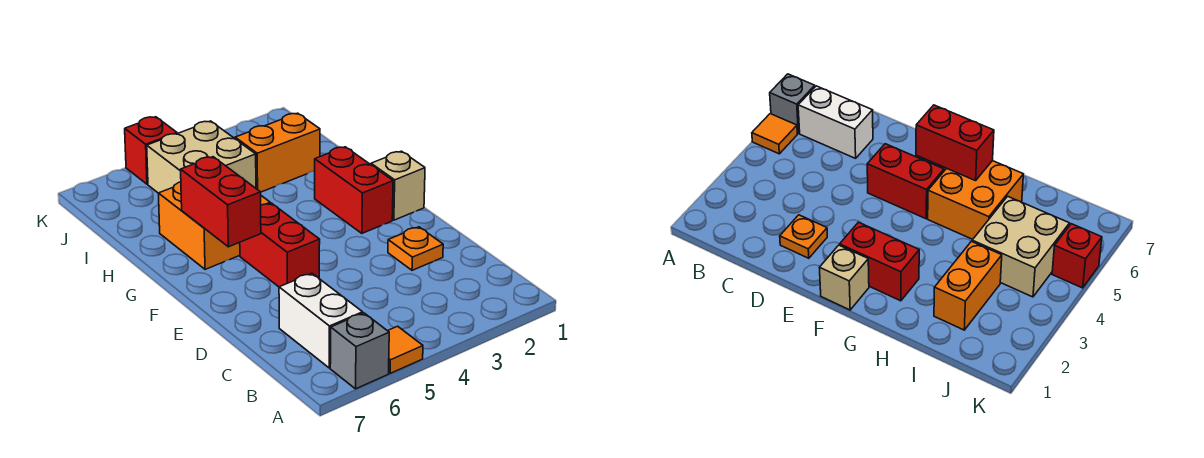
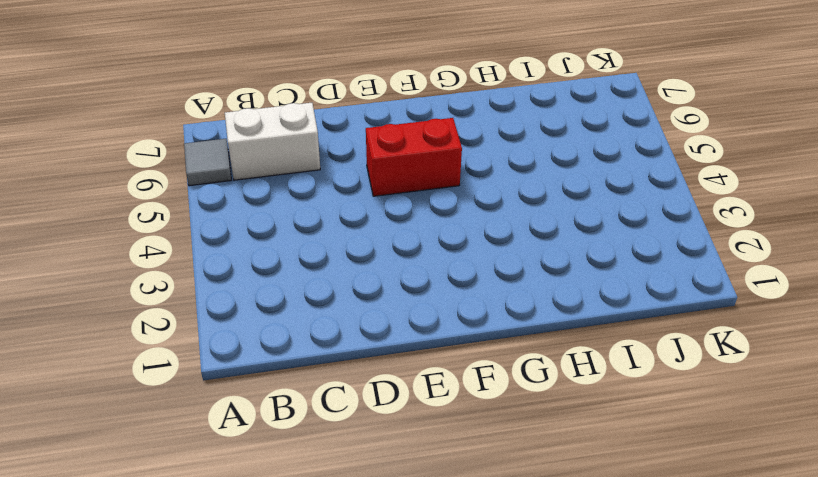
grey 1x1 tile [184,139,231,186] -> grey 1x1 brick [330,313,389,389]
none -> orange 1x1 tile [388,326,423,373]
none -> orange 1x1 plate [388,227,443,270]
none -> tan 1x1 brick [371,151,425,220]

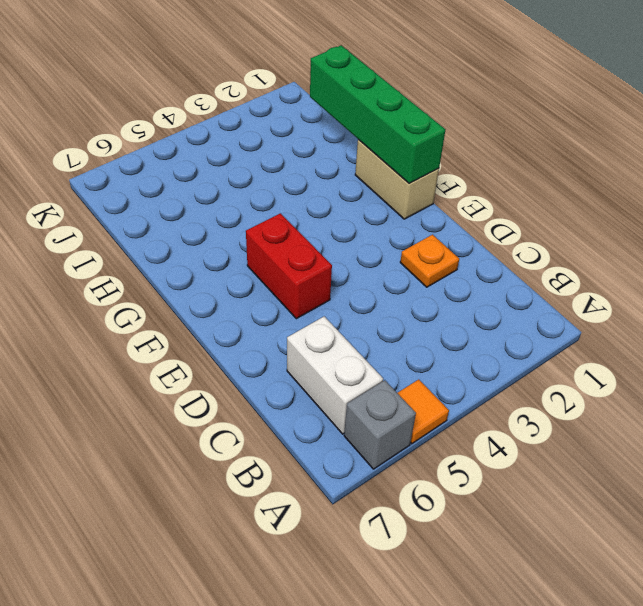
tan 1x2 brick [355,139,439,219] -> tan 1x1 brick [371,151,425,220]
green 1x4 brick [310,45,445,184] -> none
none -> red 1x2 brick [315,147,393,233]
none -> orange 2x2 brick [158,182,270,269]
none -> orange 1x2 brick [235,113,320,192]

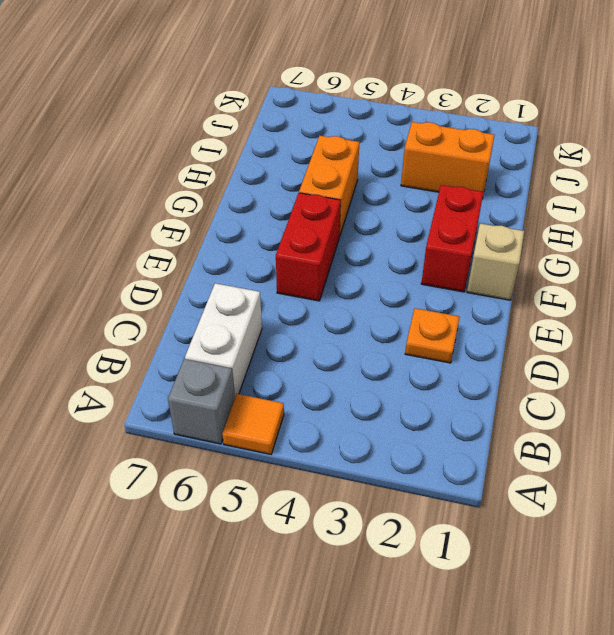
orange 1x2 brick [299,136,360,237] -> orange 2x2 brick [158,182,270,269]
none -> tan 2x2 brick [147,121,256,193]
none -> red 1x1 brick [125,117,177,184]
none -> red 1x2 brick [181,157,261,247]

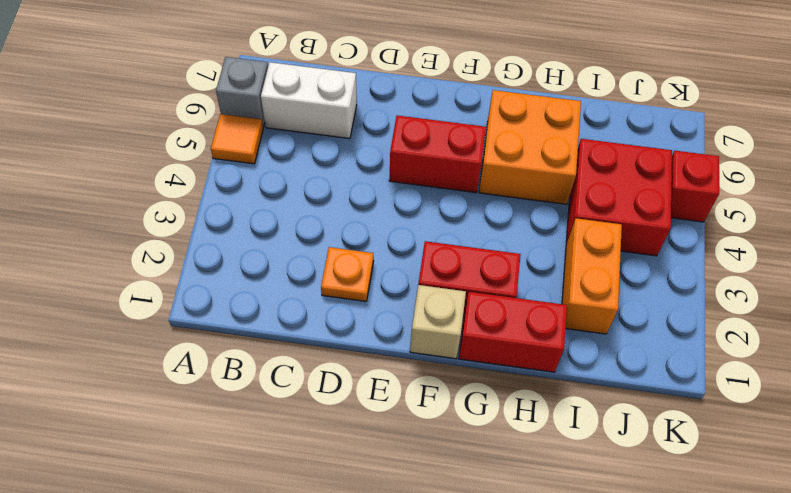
red 1x2 brick [459,292,567,372] -> red 1x2 brick moved to [181,157,261,247]
red 2x2 brick [566,139,672,256] -> tan 2x2 brick [147,121,256,193]

